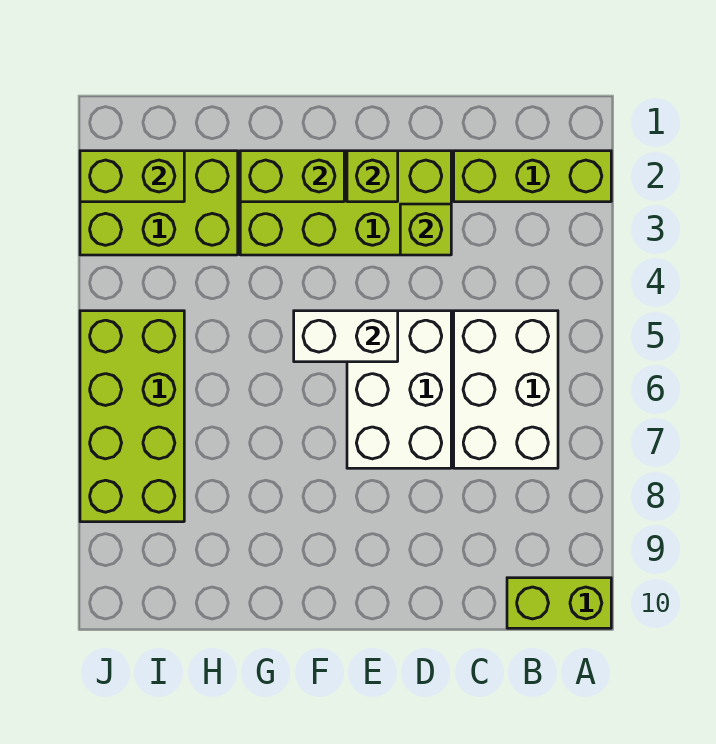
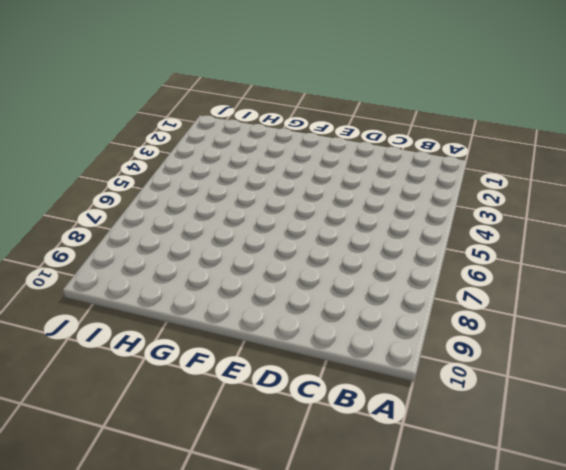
none -> lime 1x3 brick [454,151,611,202]
none -> lime 1x2 brick [507,578,611,628]
none -> white 2x3 brick [454,311,558,468]

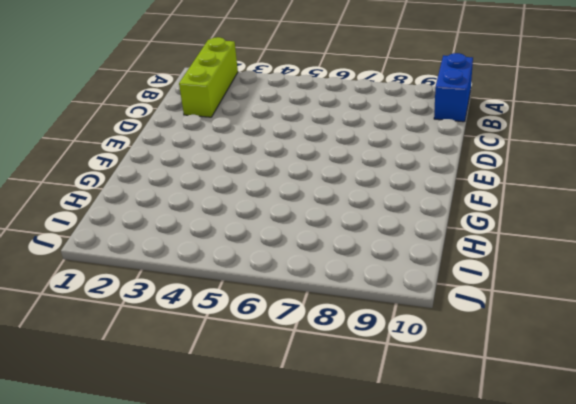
blue 1x2 brick [434,53,473,122] -> lime 1x2 brick [507,578,611,628]
none -> white 2x3 brick [454,311,558,468]
none -> lime 2x4 brick [240,151,451,255]
none -> white 2x3 brick [347,311,451,468]

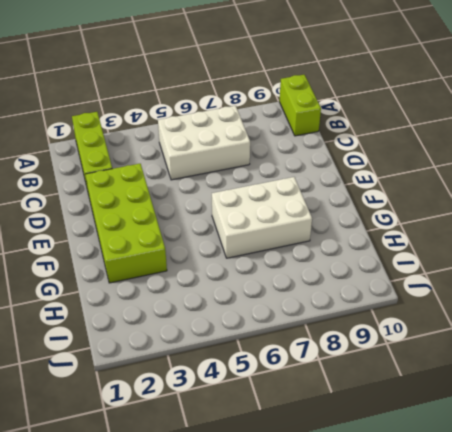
white 2x3 brick [212,177,312,258] -> white 2x3 brick moved to [347,311,451,468]
none -> lime 2x3 brick [80,151,238,255]
none -> lime 2x4 brick [80,311,184,522]
none -> lime 1x1 brick [400,204,451,255]

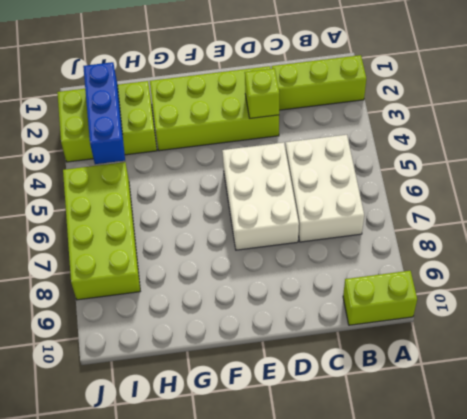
blue 1x3 brick [83,62,125,164] -> lime 1x2 brick [80,151,184,202]
none -> lime 1x1 brick [347,151,398,202]
none -> white 1x2 brick [294,311,398,362]
none -> lime 1x2 brick [240,151,344,202]

